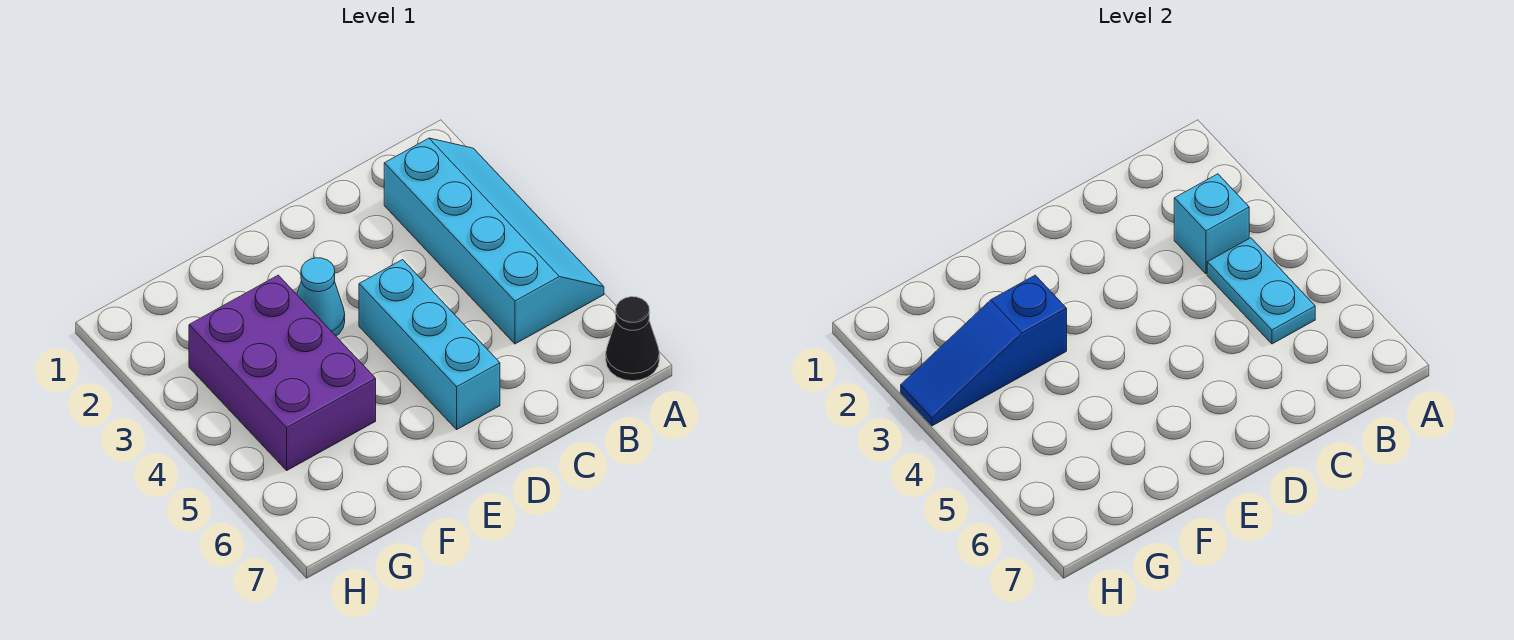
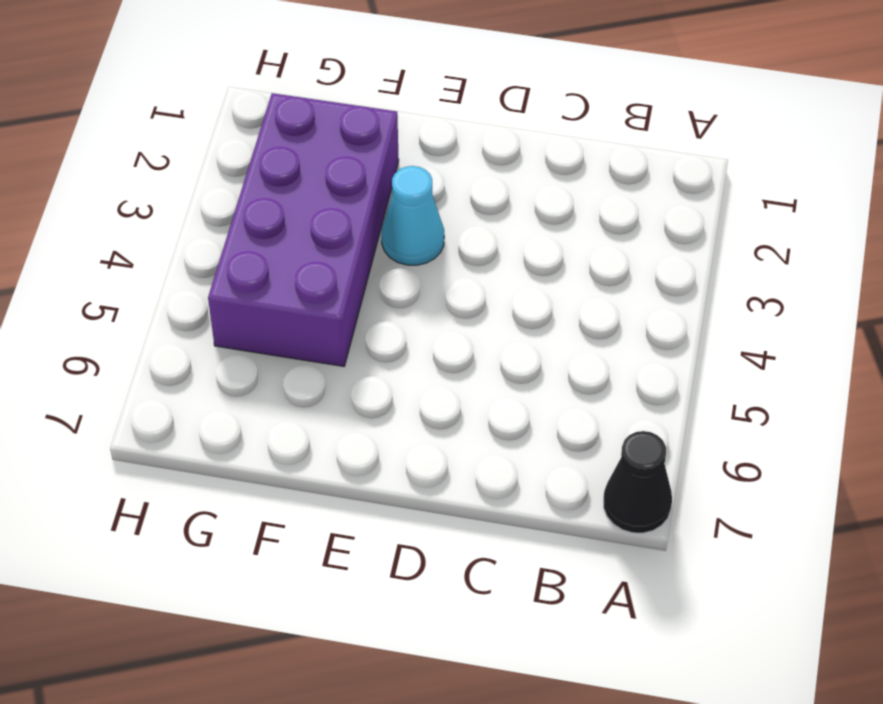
purple 2x4 brick [208,93,399,366] -> purple 2x3 brick [189,275,376,470]
none -> cyan 2x4 slope [384,138,604,344]
none -> cyan 1x3 brick [359,260,500,429]

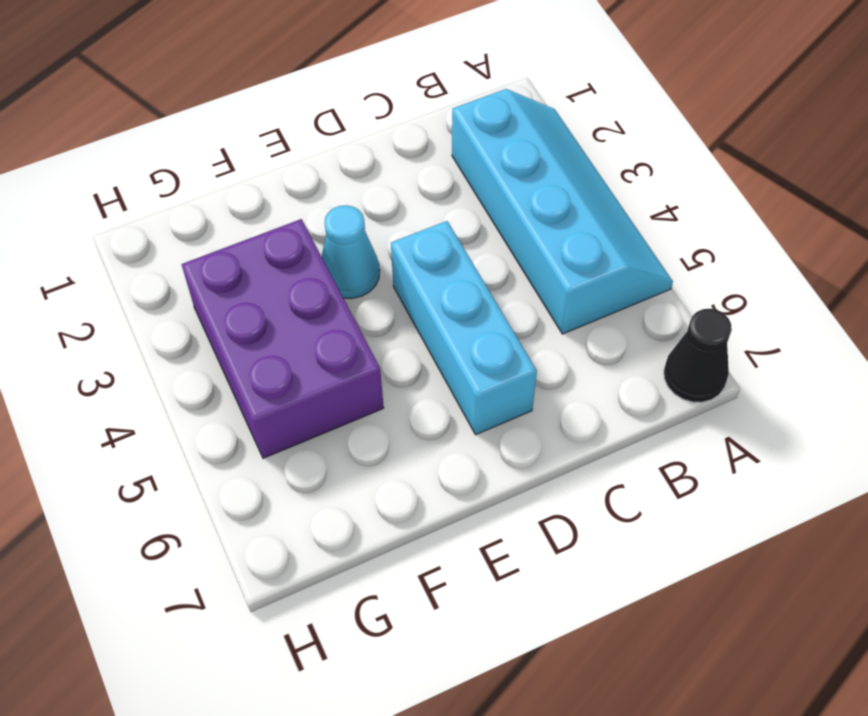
none -> cyan 1x1 brick [1174,174,1249,274]
none -> cyan 1x2 plate [1207,238,1315,344]

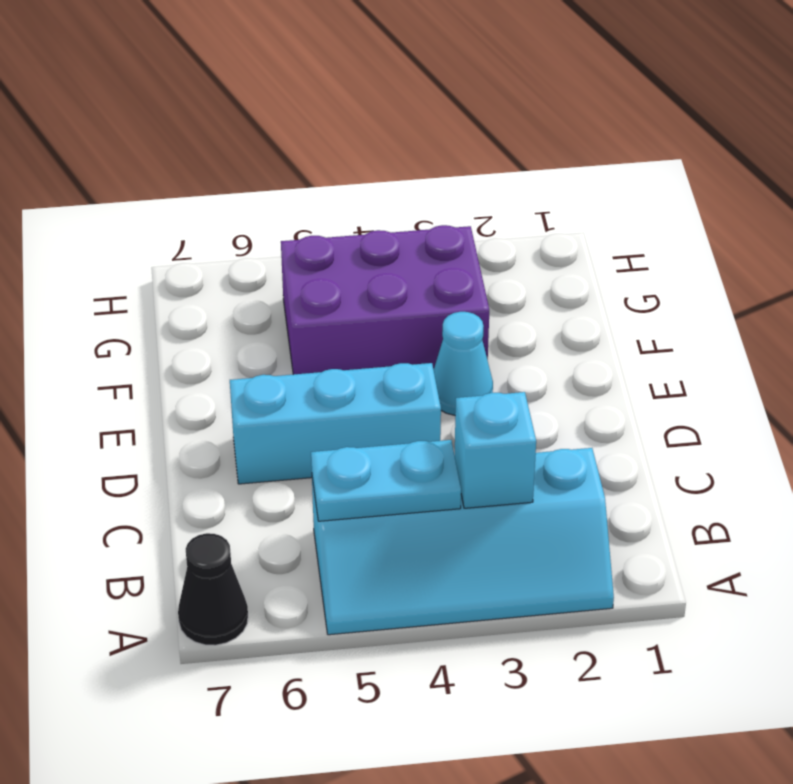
none -> blue 1x3 slope [901,275,1067,426]

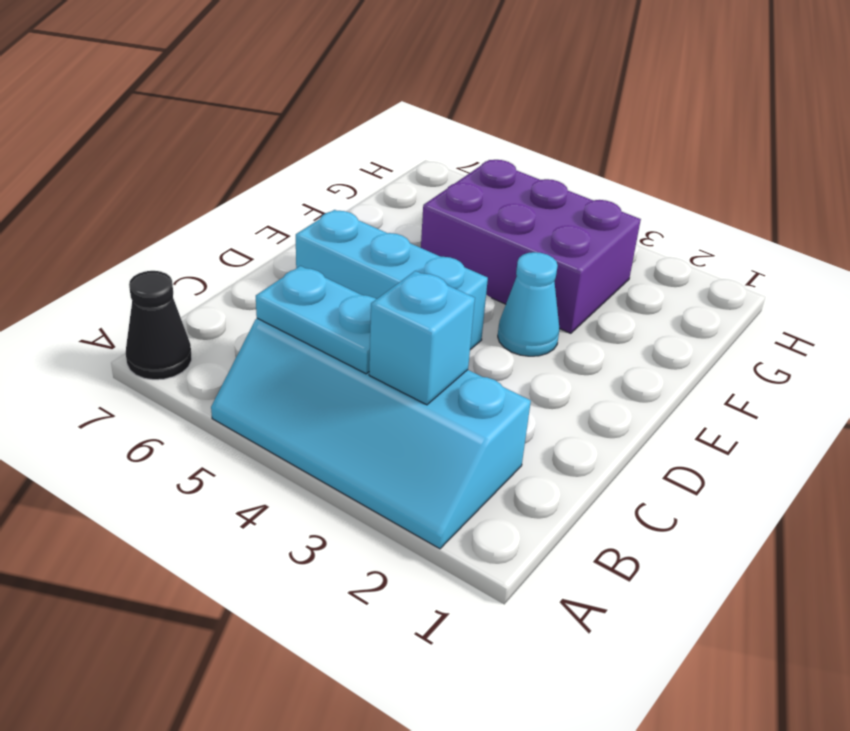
none -> blue 1x3 slope [901,275,1067,426]

